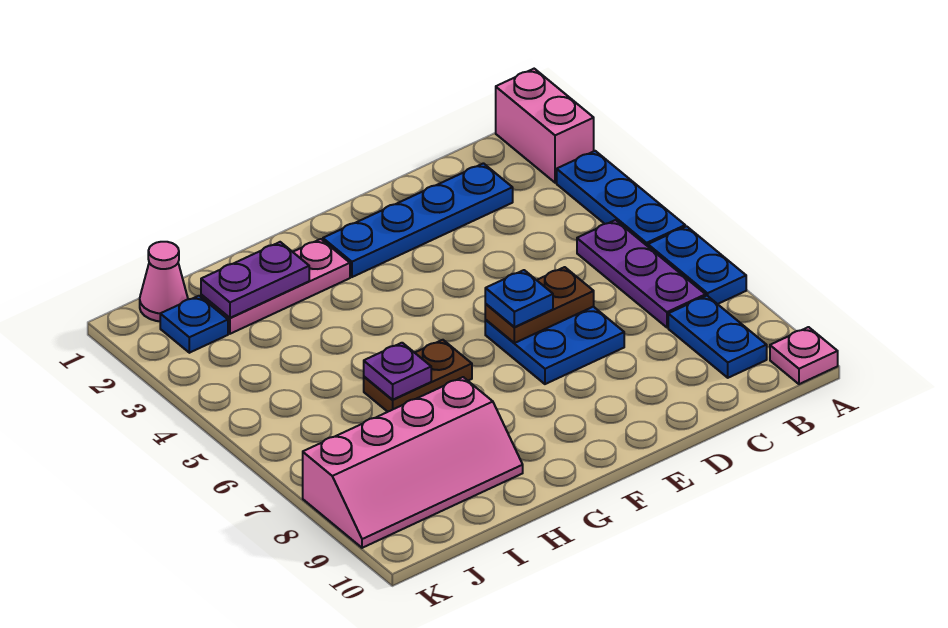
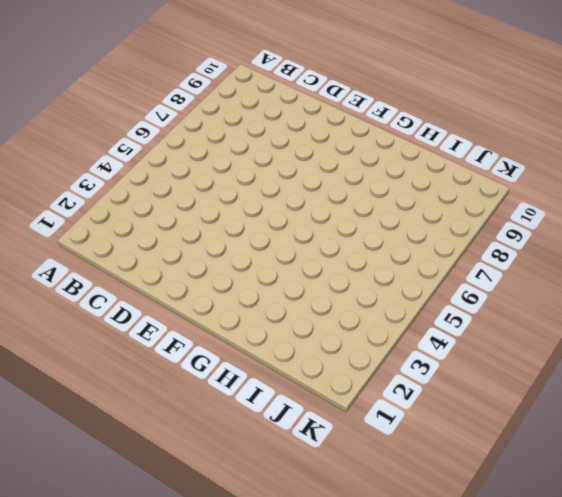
none -> pink 1x2 brick [496,69,594,183]
none -> blue 1x3 plate [557,151,685,246]
none -> blue 1x2 plate [648,226,746,304]

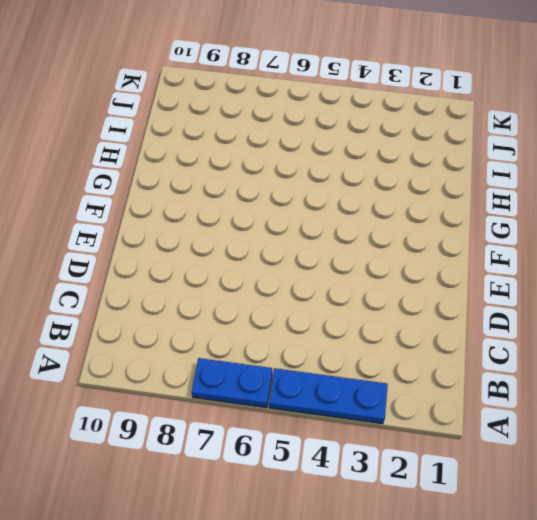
none -> pink 1x2 brick [496,69,594,183]
none -> pink 1x1 plate [770,327,838,384]
none -> purple 1x3 plate [577,220,706,327]

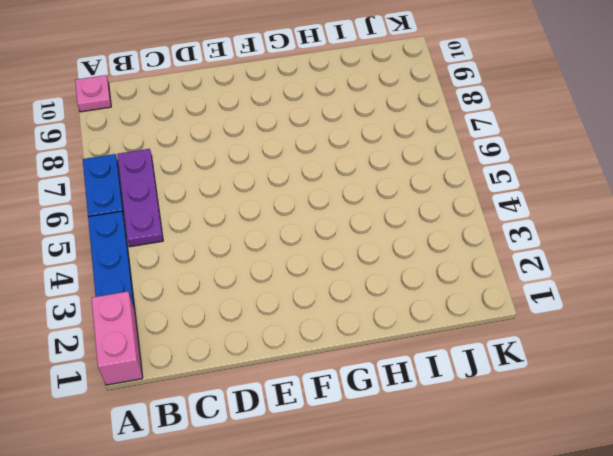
none -> blue 1x2 plate [668,296,767,378]
none -> blue 1x4 plate [323,163,513,277]
none -> blue 2x2 plate [485,307,624,384]

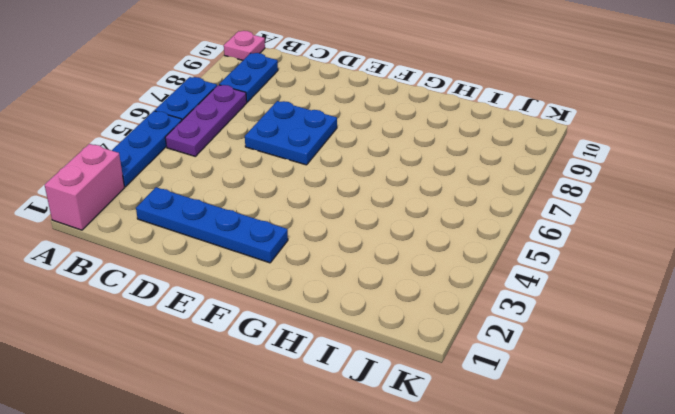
none -> pink 1x3 plate [201,239,350,334]
none -> brown 1x2 plate [364,340,472,412]
none -> pink 2x4 slope [303,377,523,548]

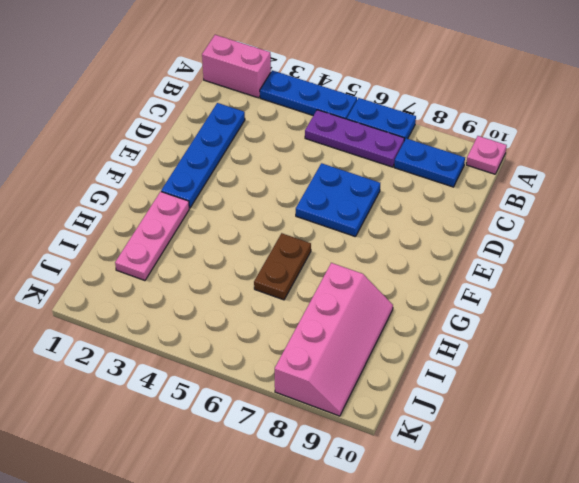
none -> pink 1x1 cone [140,242,188,321]
none -> blue 1x1 plate [160,296,228,353]
none -> brown 1x2 plate [485,267,594,343]

